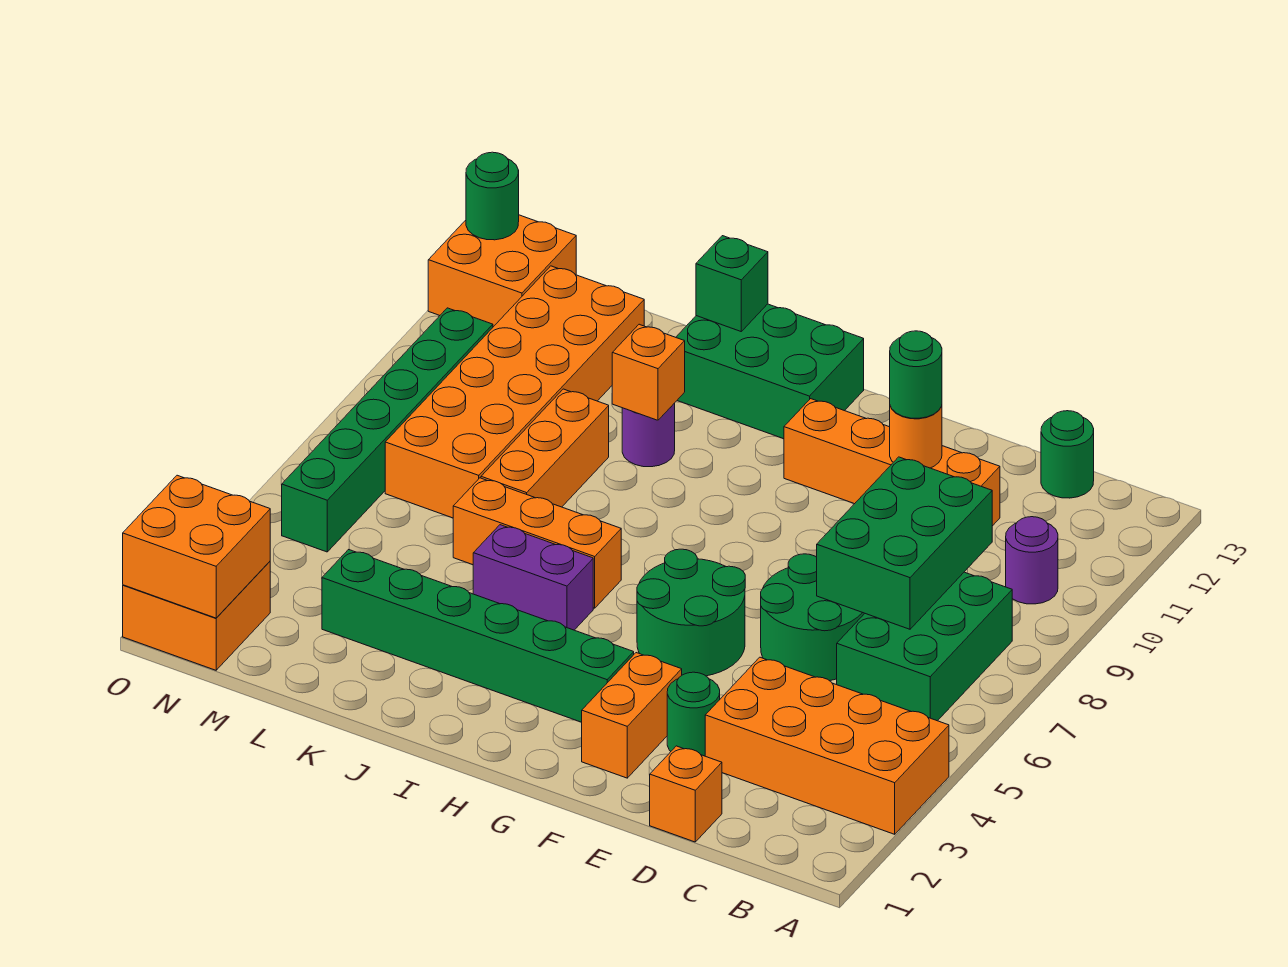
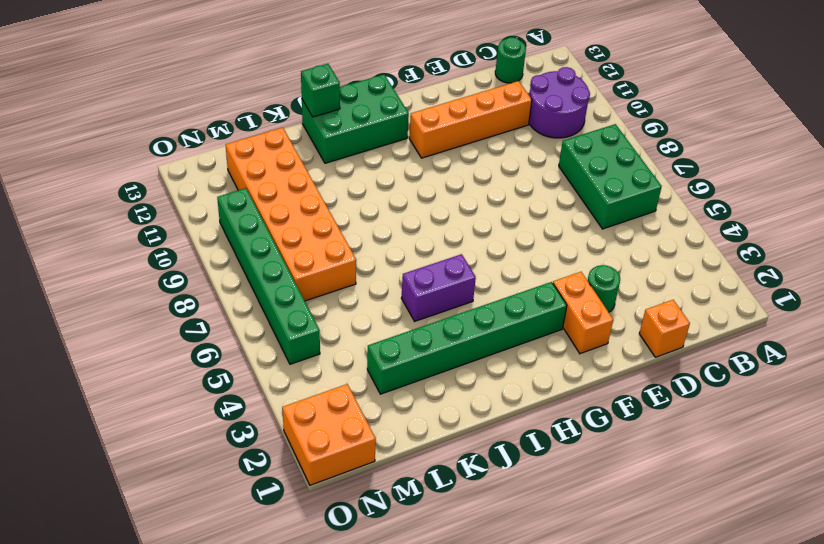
purple 2x2 round brick [529,67,590,138] -> purple 1x1 round brick [1006,517,1058,604]
none -> orange 2x4 brick [705,657,949,834]
none -> green 2x2 round brick [761,554,865,681]
none -> green 2x2 round brick [637,549,745,676]

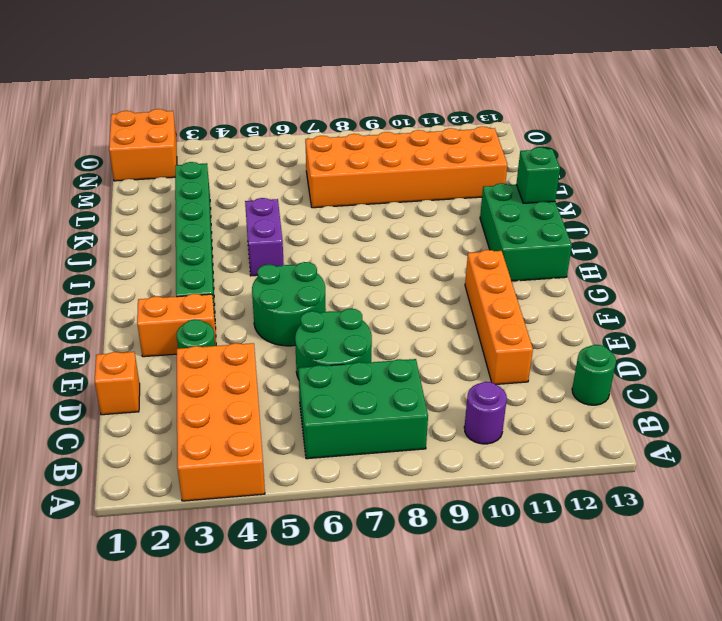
none -> orange 1x3 brick [453,478,621,608]
none -> purple 1x1 round brick [622,403,675,467]
none -> orange 1x3 brick [481,389,609,507]

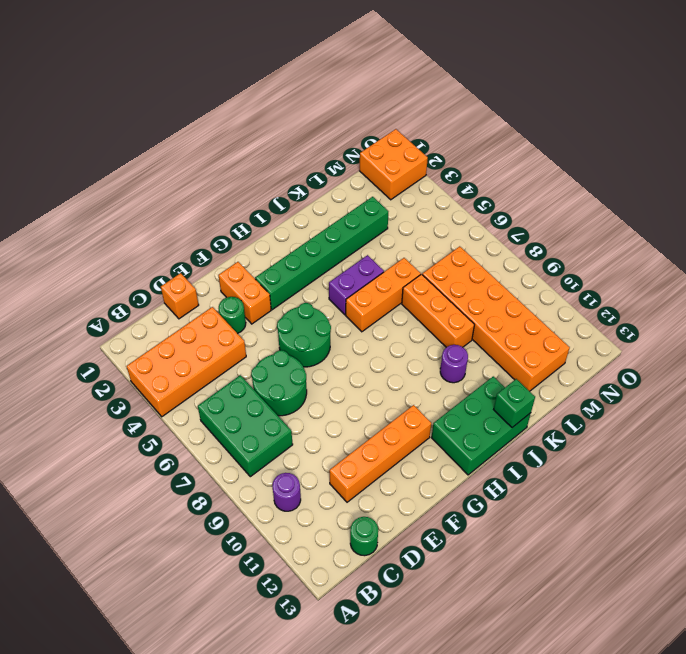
none -> green 1x6 brick [282,308,493,552]
none -> orange 2x2 brick [428,215,576,327]
none -> green 2x3 brick [817,457,992,629]

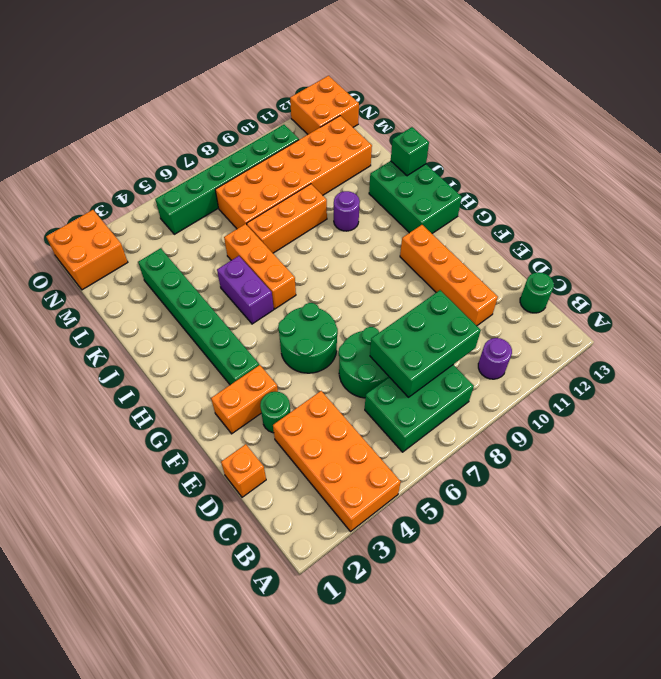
none -> orange 1x1 round brick [890,406,942,468]
none -> orange 1x1 brick [612,324,685,420]
none -> orange 2x2 brick [123,475,270,618]

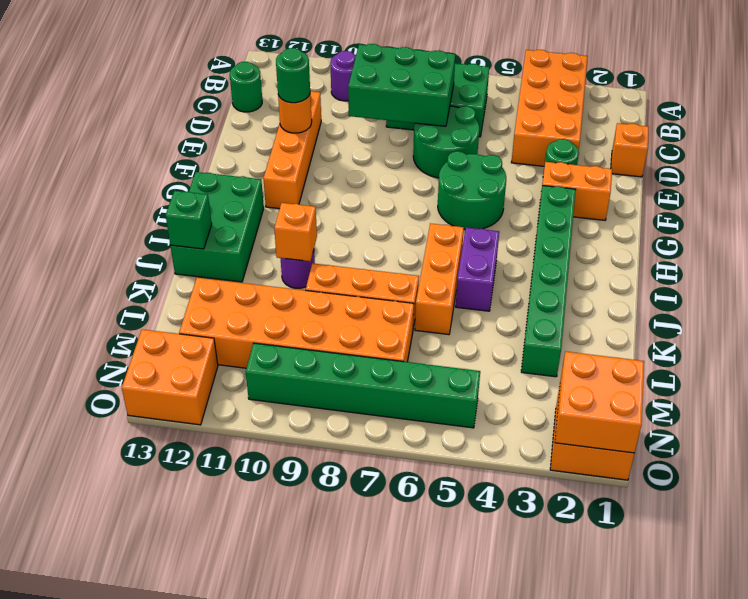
none -> green 1x1 round brick [466,152,519,240]

